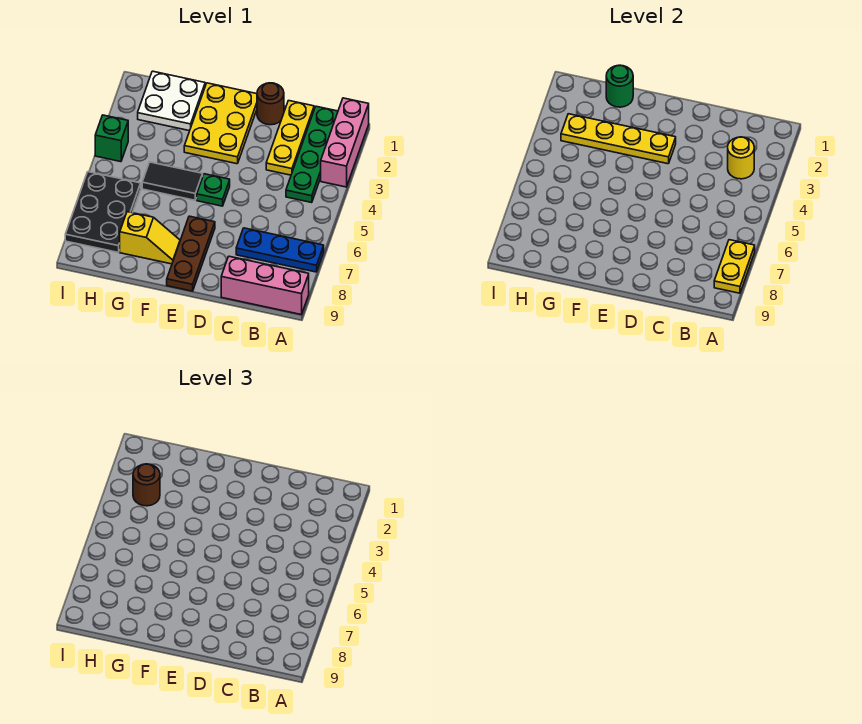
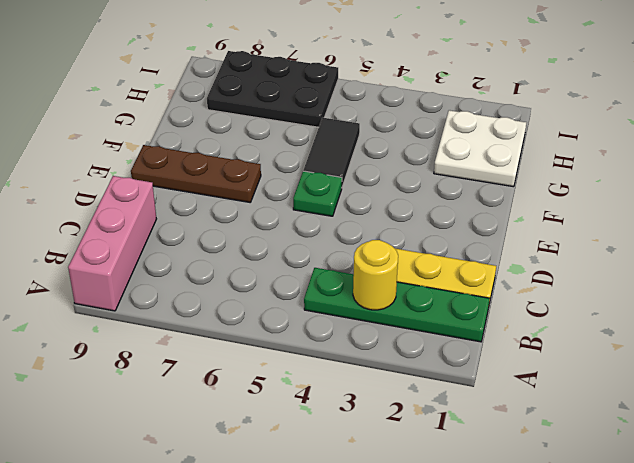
none -> pink 1x3 brick [321,98,369,187]
none -> blue 1x3 plate [236,228,324,272]
none -> brown 1x1 round brick [257,83,284,125]

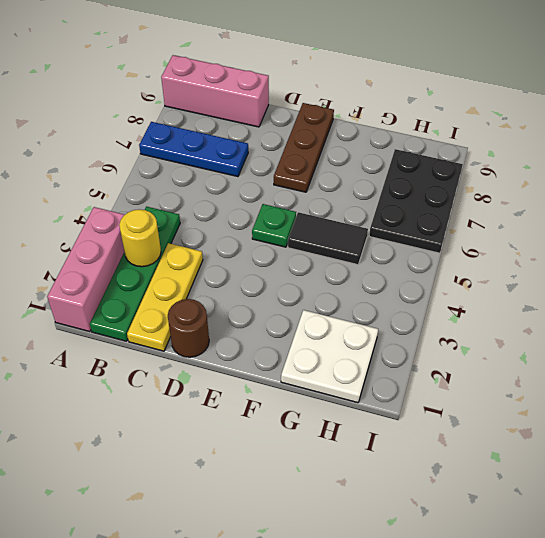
none -> yellow 2x3 plate [184,83,257,164]
none -> yellow 1x2 slope [120,212,180,264]
none -> green 1x1 brick [95,115,128,162]

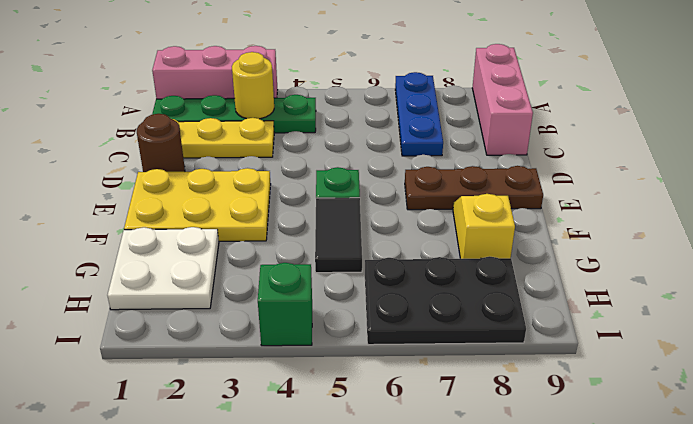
none -> yellow 1x2 plate [714,240,755,293]
none -> yellow 1x4 plate [561,114,676,164]
none -> green 1x1 round brick [606,65,633,107]

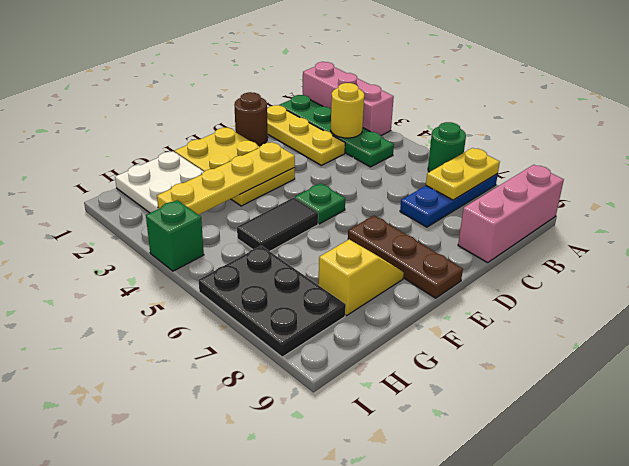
green 1x1 round brick [428,122,466,172] -> green 1x1 round brick moved to [606,65,633,107]
yellow 1x2 plate [426,148,500,200] -> yellow 1x2 plate turned to [714,240,755,293]
none -> brown 1x1 round brick [133,464,160,506]

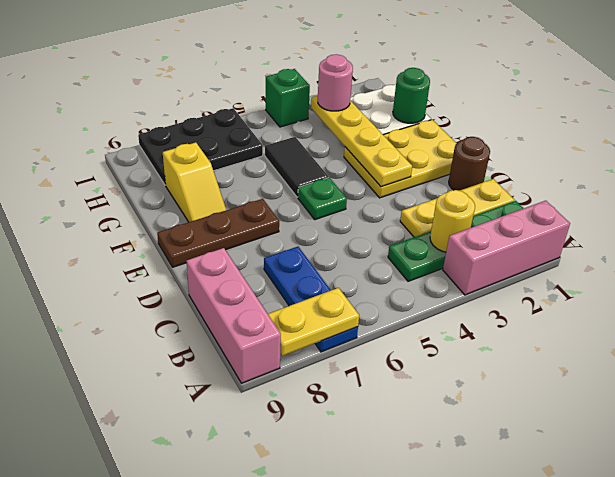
pink 1x1 round brick [318,54,353,111] -> brown 1x1 round brick [133,464,160,506]

